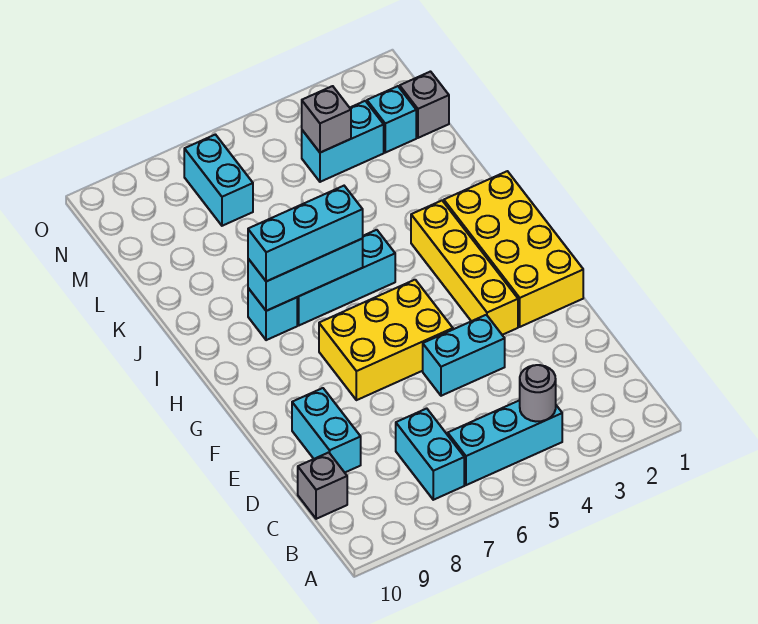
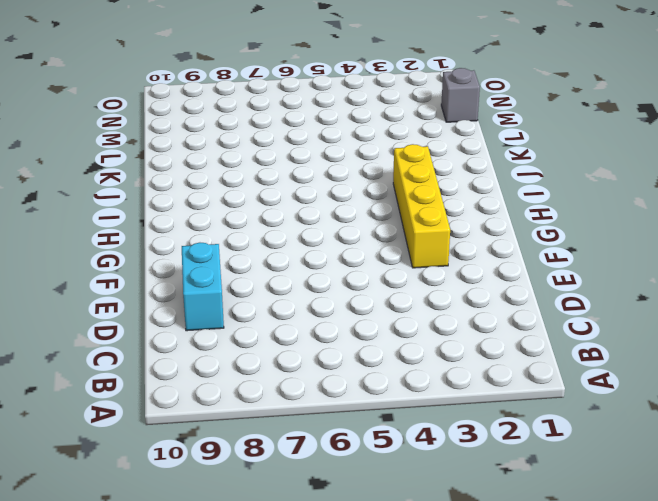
none -> cyan 1x3 brick [448,400,562,485]
none -> cyan 1x2 brick [396,409,464,500]
none -> grey 1x1 brick [298,452,347,519]

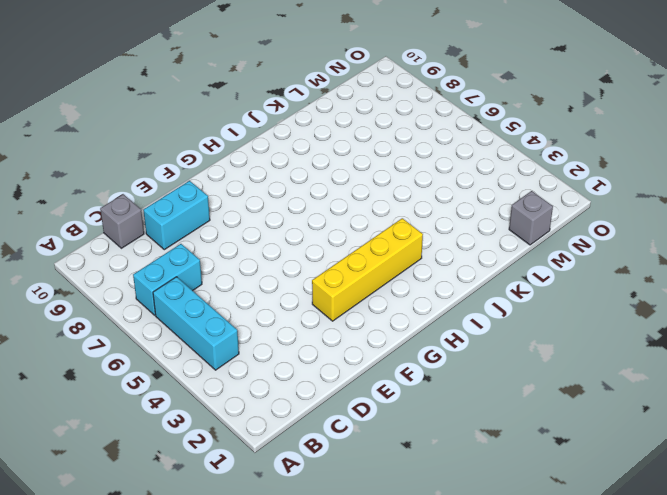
none -> cyan 1x2 brick [423,315,505,396]
none -> yellow 2x4 brick [444,171,583,327]
none -> yellow 2x3 brick [319,280,453,400]

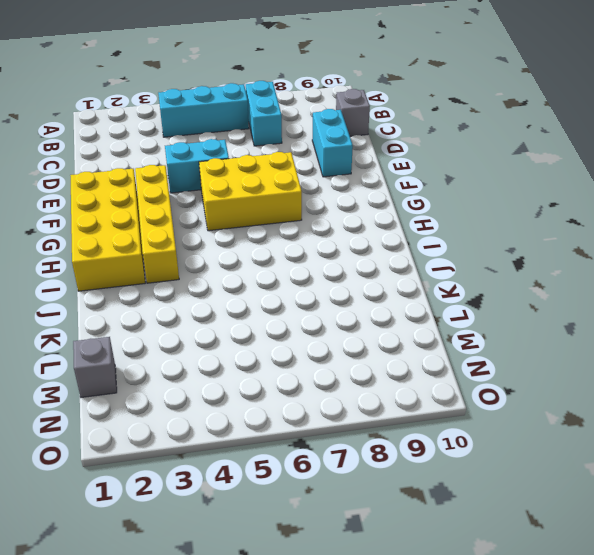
none -> cyan 1x3 brick [297,230,395,325]
none -> cyan 1x1 brick [248,288,297,340]
none -> cyan 1x1 brick [367,86,416,153]

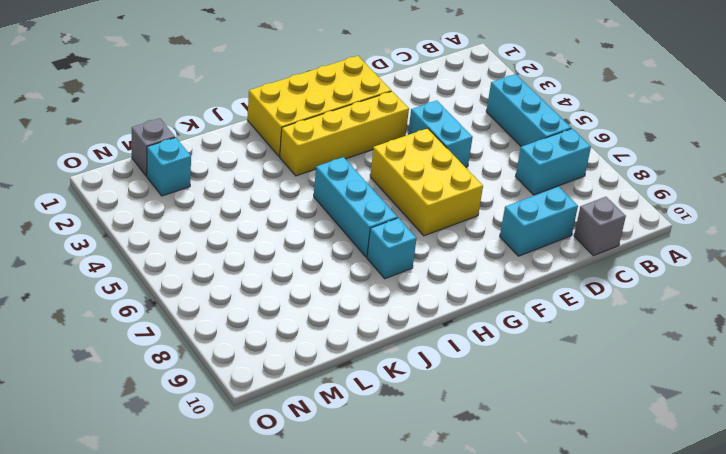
none -> cyan 1x2 brick [302,101,384,182]
none -> cyan 1x2 brick [184,135,253,226]
none -> grey 1x1 round brick [520,365,556,421]

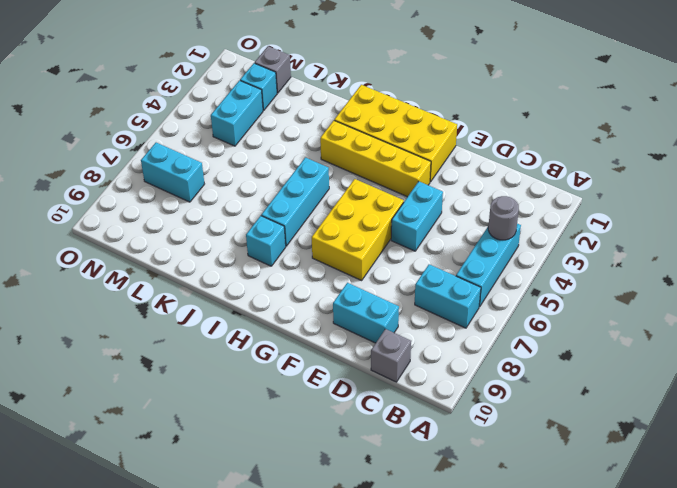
none -> cyan 1x3 brick [248,239,363,311]
none -> grey 1x1 brick [302,86,351,153]
none -> cyan 1x3 brick [248,186,363,282]

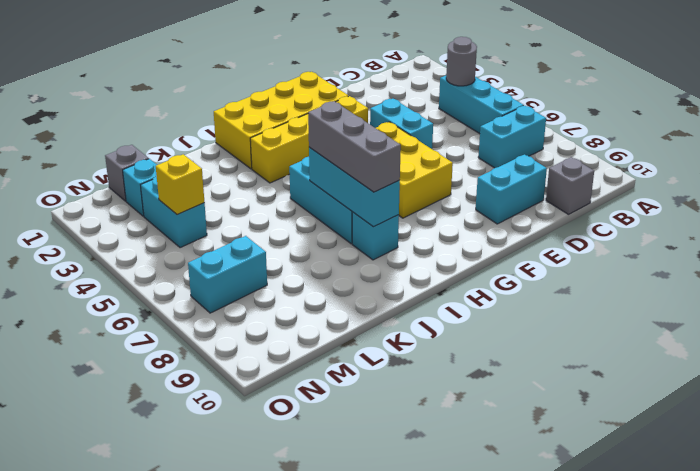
grey 1x3 brick [308,101,401,192] -> cyan 1x3 brick [248,186,363,282]
yellow 1x1 brick [156,154,204,215] -> grey 1x1 brick [302,86,351,153]

